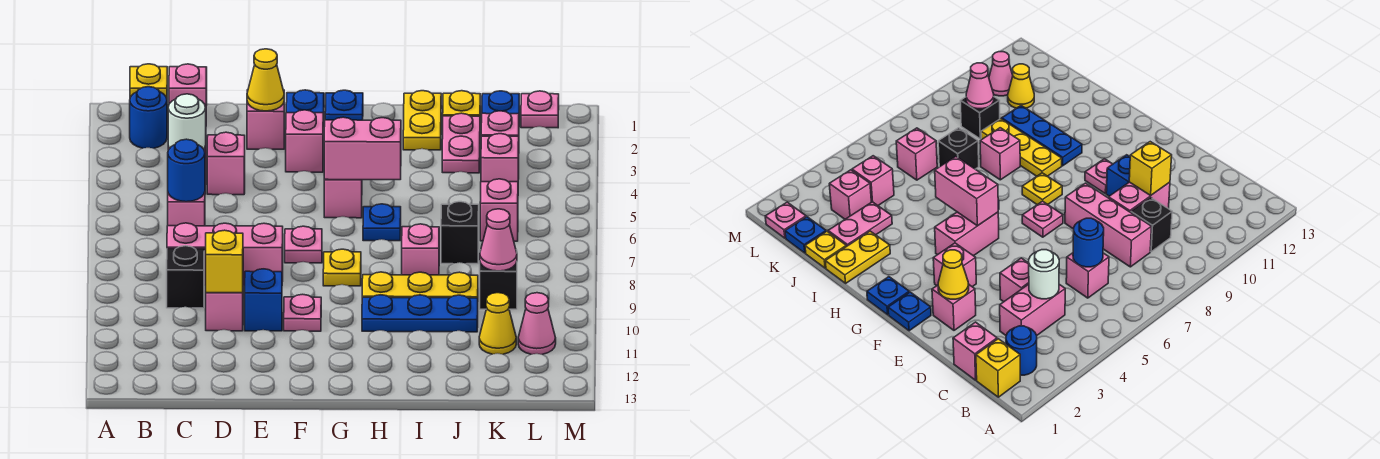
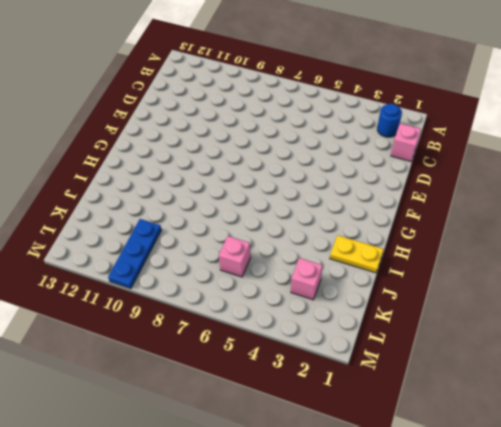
blue 1x3 plate [108,219,161,289] -> blue 1x3 plate moved to [362,295,478,332]
none -> yellow 1x1 brick [130,64,167,98]
none -> pink 1x2 brick [1000,284,1065,335]
none -> pink 1x1 brick [168,192,205,226]
none -> pink 1x3 brick [167,223,283,286]

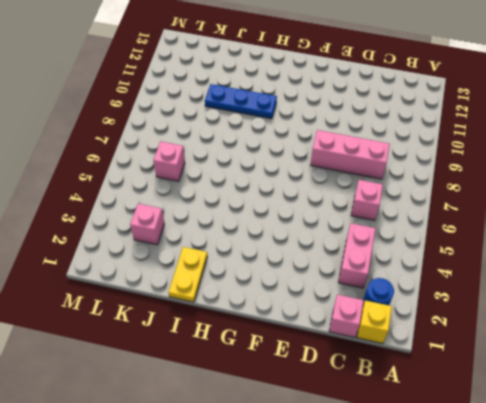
none -> black 1x1 brick [167,246,204,308]
none -> pink 1x1 brick [207,132,245,195]
none -> pink 1x2 brick [206,293,243,331]
none -> pink 1x1 brick [247,90,284,149]

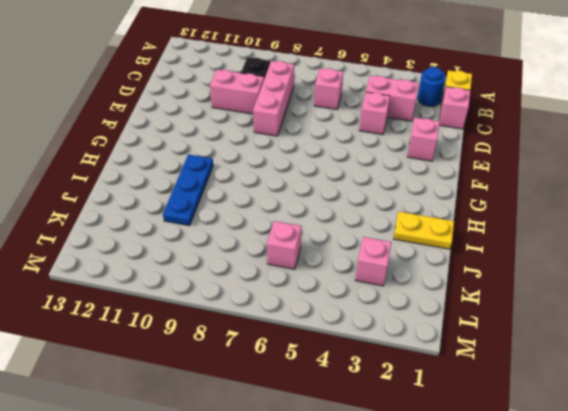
none -> blue 1x1 brick [245,269,282,331]
none -> blue 1x1 plate [286,90,324,126]
none -> pink 1x1 brick [286,110,323,172]
none -> pink 1x1 plate [285,226,322,263]

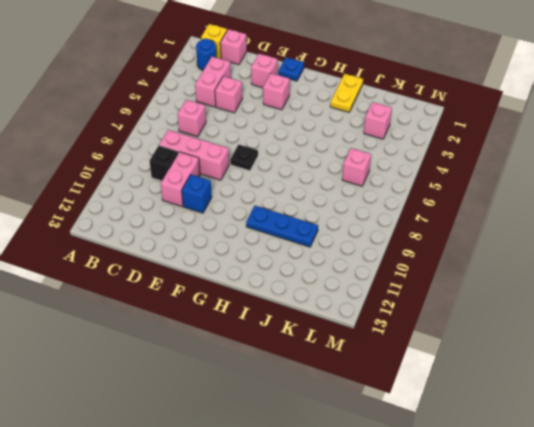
black 1x1 plate [230,145,258,171] -> pink 1x1 plate [285,226,322,263]
none -> pink 1x1 plate [284,294,321,331]
none -> blue 1x1 plate [325,90,363,120]
none -> pink 1x2 brick [324,179,362,218]
none -> yellow 1x1 plate [323,249,361,286]

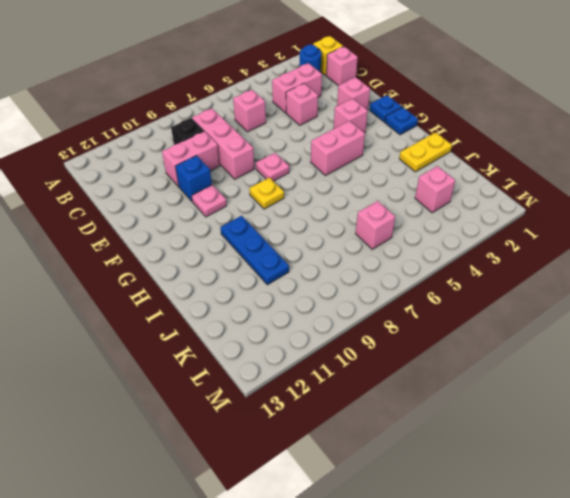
none -> blue 1x1 plate [363,204,401,241]
none -> yellow 1x3 plate [362,272,478,298]
none -> pink 1x1 brick [402,224,439,275]
none -> yellow 1x1 plate [443,91,480,116]

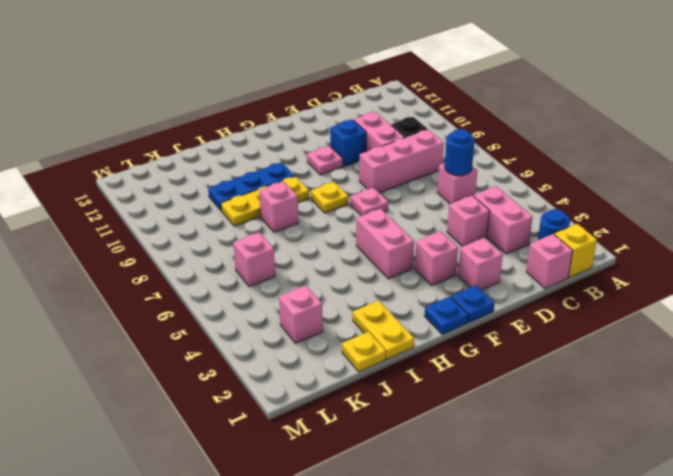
none -> blue 1x1 plate [363,204,401,241]
none -> pink 1x2 plate [442,113,480,173]
none -> black 1x1 brick [441,202,479,264]
none -> blue 1x1 plate [482,91,519,114]

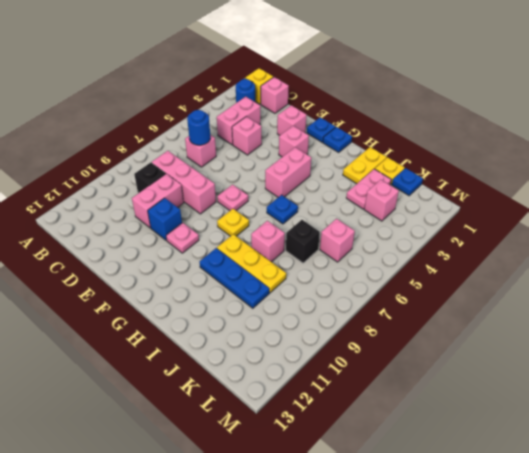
none -> pink 1x1 brick [481,134,519,182]
none -> black 1x1 brick [480,250,517,309]
none -> yellow 1x1 cone [479,293,516,354]
none -> pink 1x1 plate [521,91,559,128]

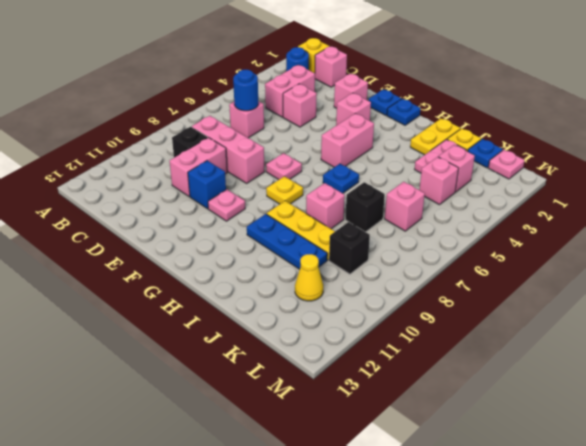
none -> pink 1x1 cone [518,293,556,354]
none -> white 1x1 round brick [168,94,206,149]
none -> yellow 1x1 brick [206,230,243,293]
none -> yellow 1x1 cone [247,49,284,111]

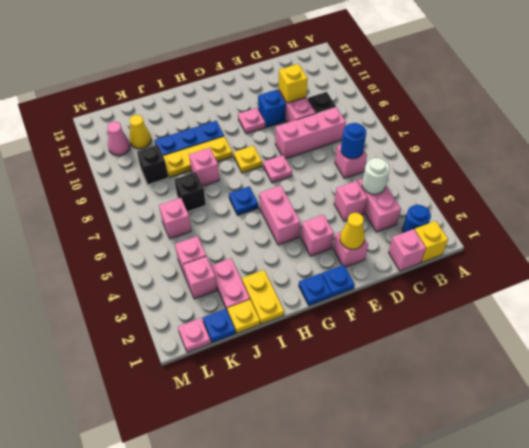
none -> pink 1x2 brick [324,117,401,180]
none -> pink 1x1 cone [480,209,517,271]

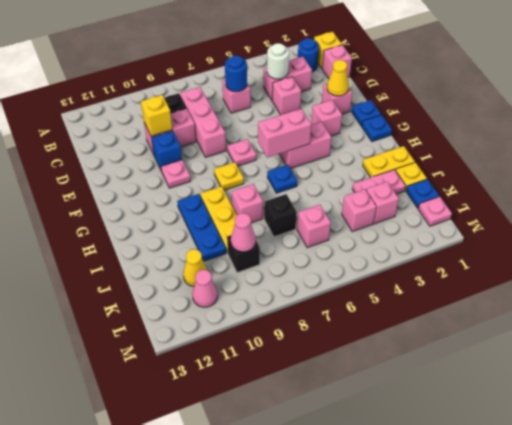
pink 1x2 brick [258,109,311,158] -> pink 1x2 brick turned to [324,117,401,180]

